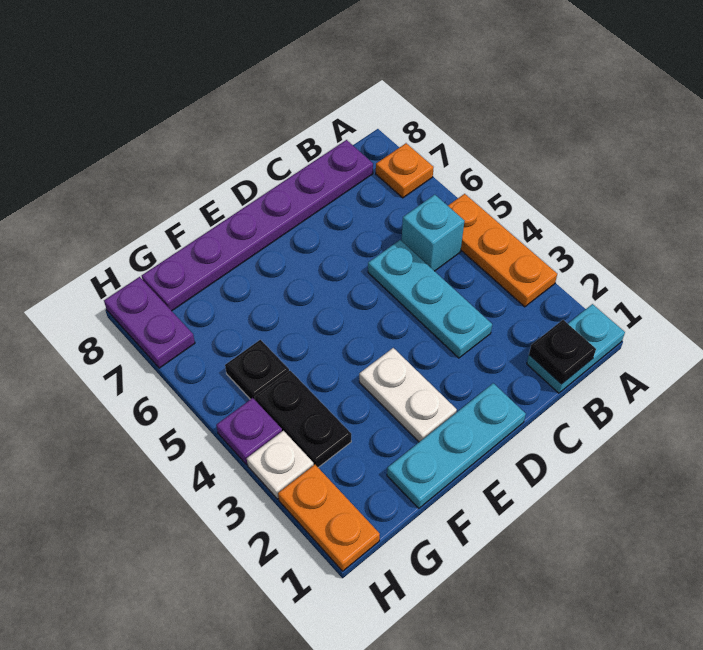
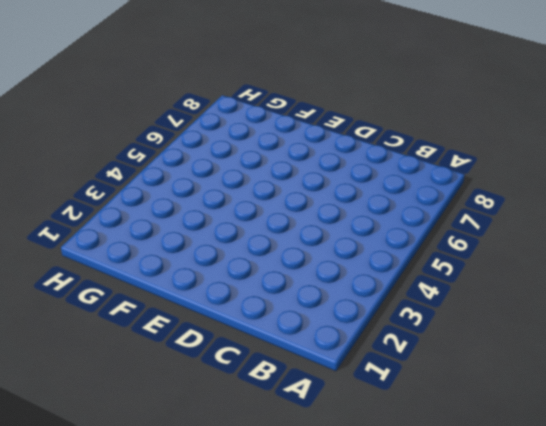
none -> cyan 1x2 plate [527,304,625,393]
none -> orange 1x3 plate [448,194,557,307]
none -> orange 1x1 plate [376,143,434,198]

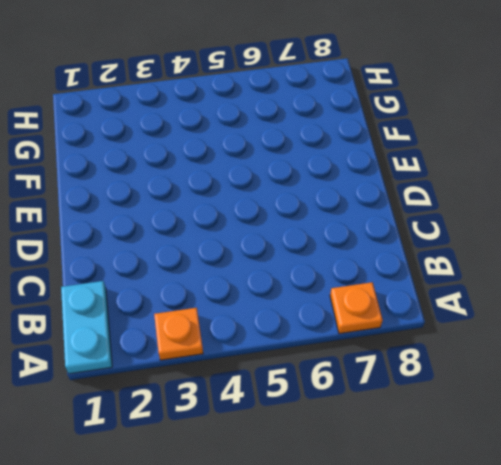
orange 1x1 plate [154,308,203,360] -> orange 1x3 plate [448,194,557,307]
none -> cyan 1x1 brick [402,195,464,271]
none -> purple 1x6 plate [142,140,373,311]
none -> cyan 1x3 plate [368,240,492,358]

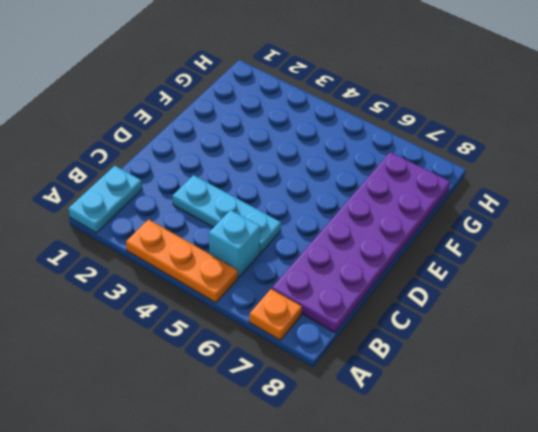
purple 2x6 plate [272,152,450,332] -> purple 1x6 plate [142,140,373,311]
none -> cyan 1x3 plate [387,383,526,508]
none -> white 1x2 plate [359,348,457,442]
none -> black 1x2 plate [255,371,351,467]

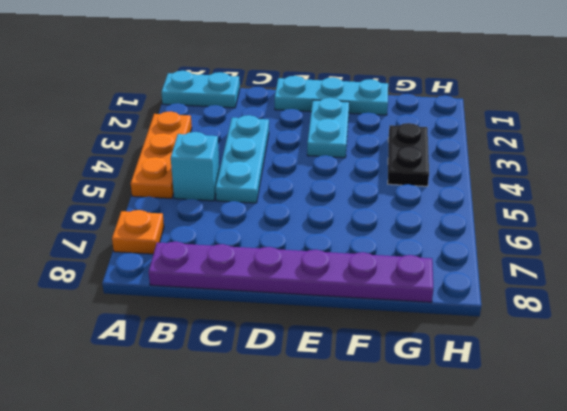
cyan 1x2 plate [307,98,349,158] -> white 1x2 plate [359,348,457,442]
none -> black 1x1 plate [225,340,289,400]
none -> orange 1x2 plate [278,465,380,571]
none -> white 1x1 plate [247,431,314,499]

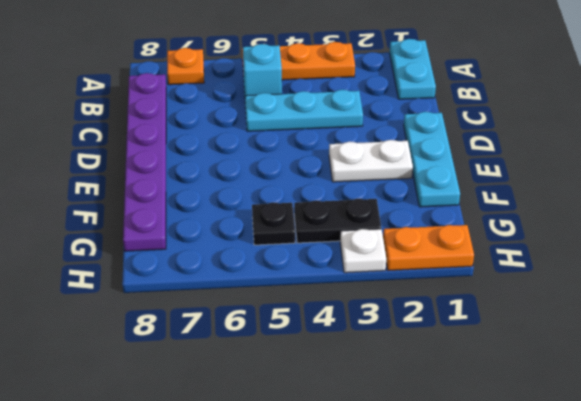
none -> purple 1x1 plate [216,398,282,465]
none -> purple 1x2 plate [104,277,195,368]
none -> black 1x1 plate [529,320,596,384]

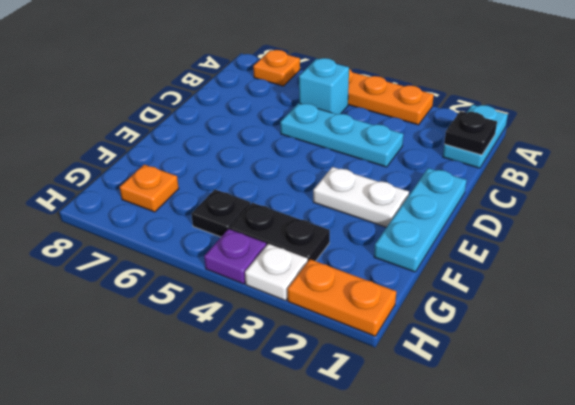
orange 1x1 plate [120,165,179,212] -> none
none -> purple 1x6 plate [142,140,373,311]
none -> purple 1x2 plate [104,277,195,368]

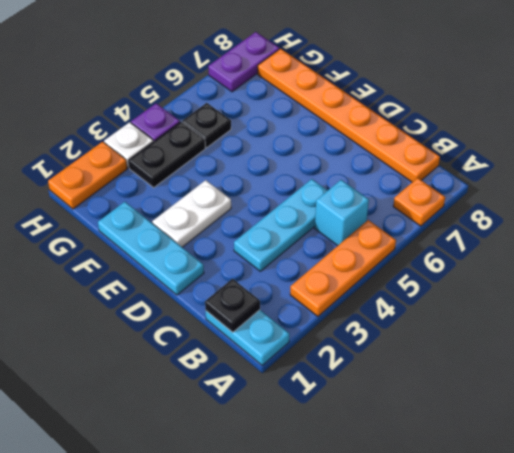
orange 1x6 plate [258,49,440,182] -> purple 1x6 plate [142,140,373,311]

